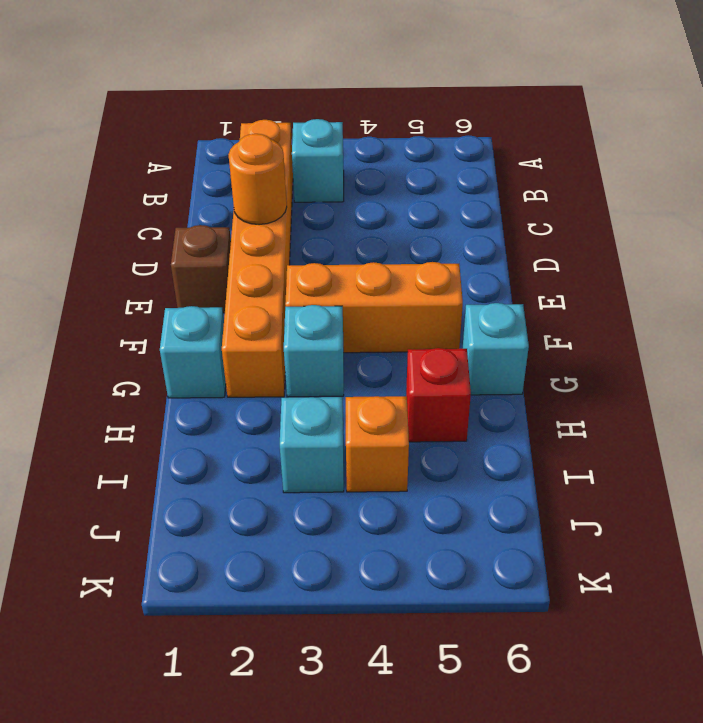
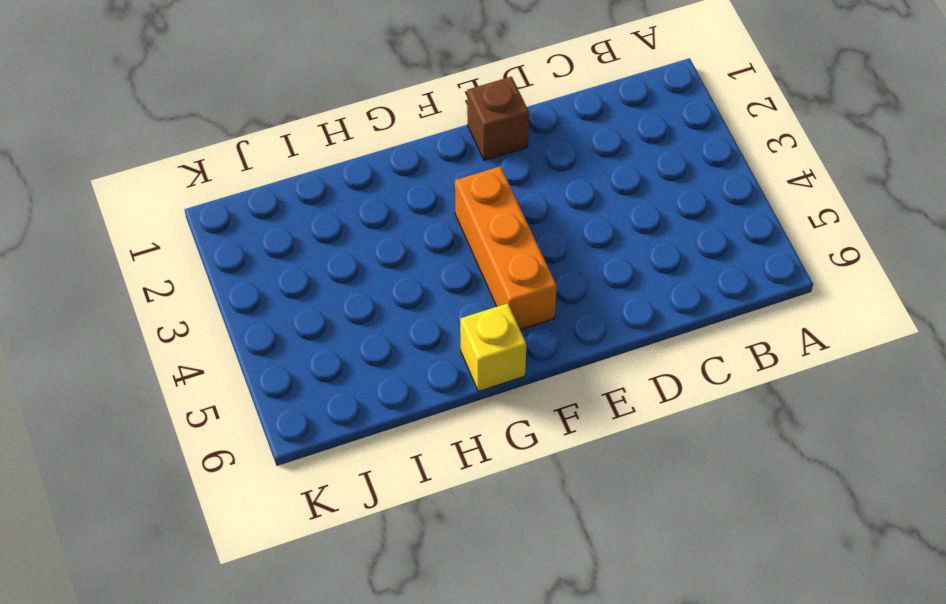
yellow 1x1 brick [460,303,526,391] -> cyan 1x1 brick [463,303,529,395]
none -> orange 1x6 brick [222,120,293,397]
none -> cyan 1x1 brick [292,119,344,202]

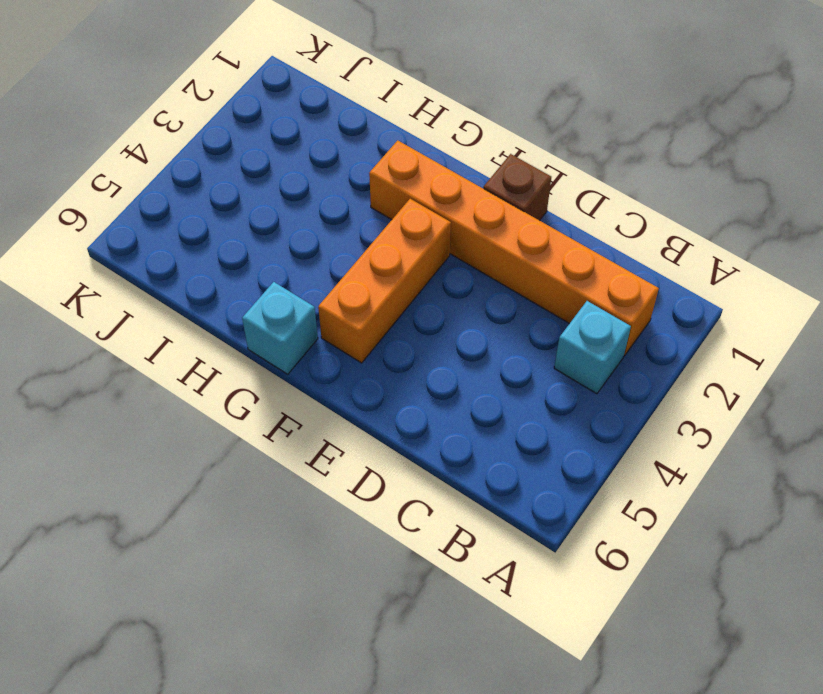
none -> cyan 1x1 brick [160,306,226,398]
none -> cyan 1x1 brick [284,305,344,397]

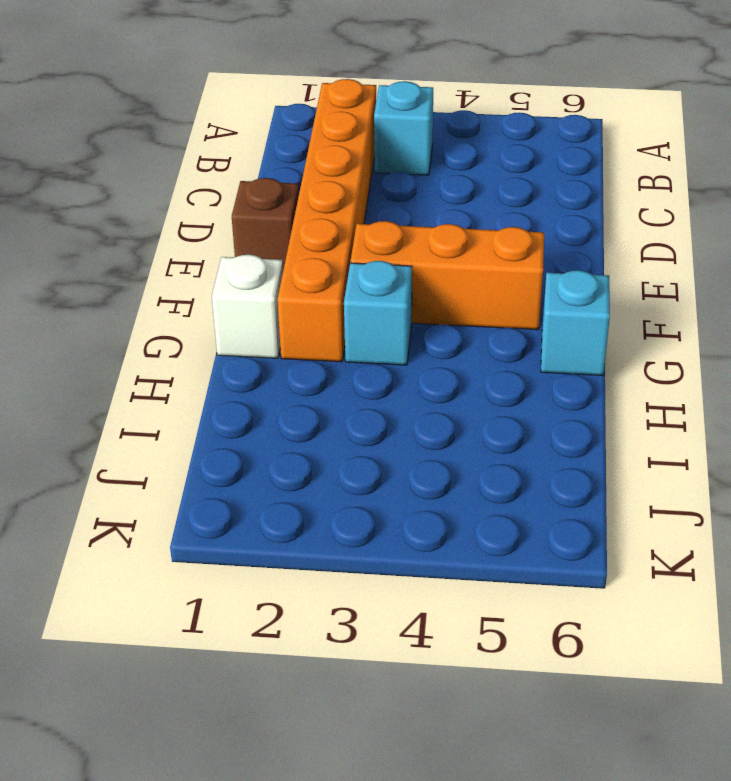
white 1x1 brick [212,255,283,358] -> cyan 1x1 brick [160,306,226,398]
none -> red 1x1 brick [406,348,471,442]
none -> cyan 1x1 brick [280,397,344,493]

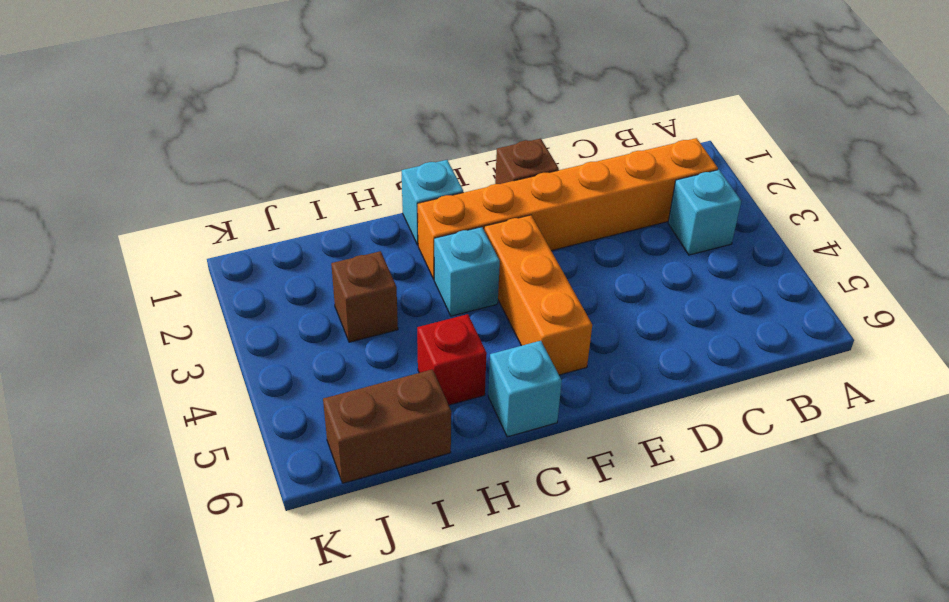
brown 1x1 brick [331,251,398,342] -> cyan 1x1 brick [280,397,344,493]
brown 1x2 brick [323,369,451,483] -> none
none -> orange 1x1 brick [346,396,409,492]
none -> orange 1x1 round brick [228,134,287,225]

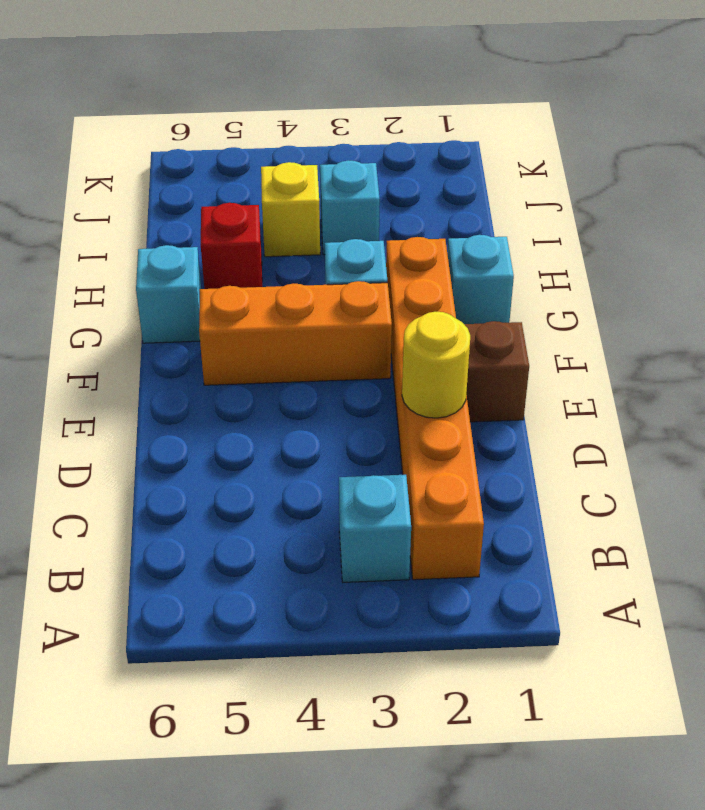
yellow 1x1 round brick [402,312,470,418] -> orange 1x1 round brick [228,134,287,225]
yellow 1x1 brick [261,162,320,257] -> orange 1x1 brick [346,396,409,492]

